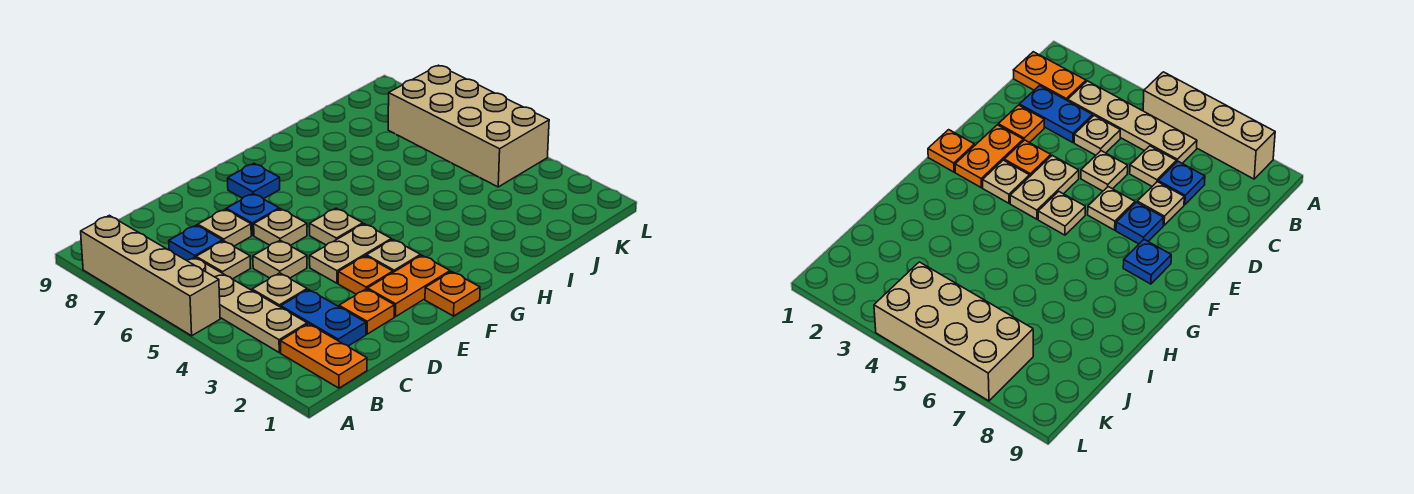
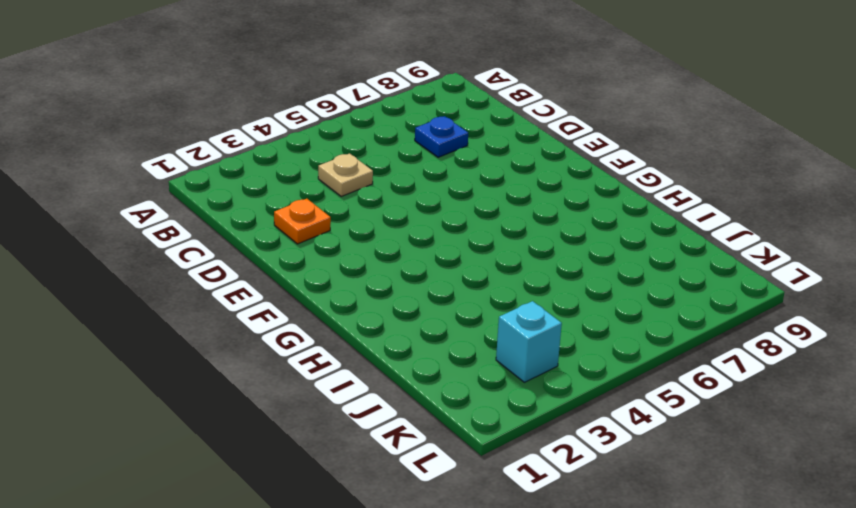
cyan 1x1 brick [496,301,562,382] -> none
none -> tan 1x4 brick [81,215,220,336]
none -> orange 1x2 plate [281,324,367,388]
none -> tan 1x4 plate [187,257,307,352]

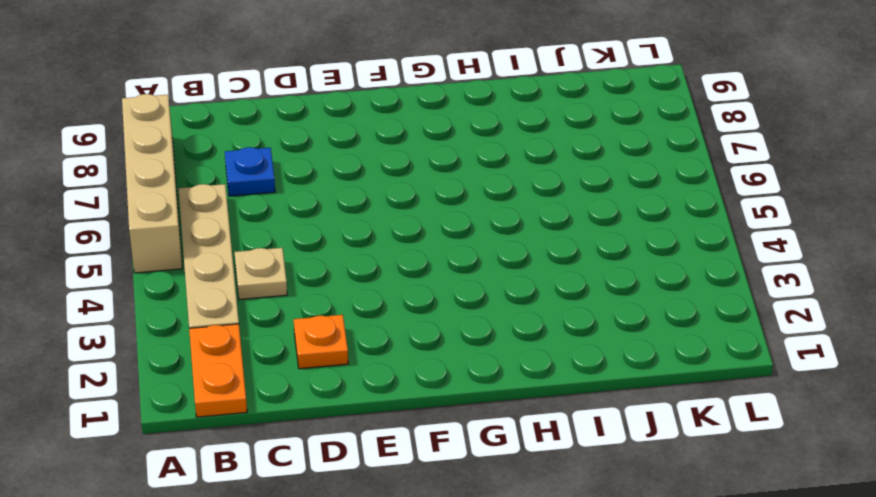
none -> blue 1x2 plate [281,290,366,346]
none -> tan 1x1 plate [196,241,250,279]
none -> tan 1x1 plate [253,240,307,278]

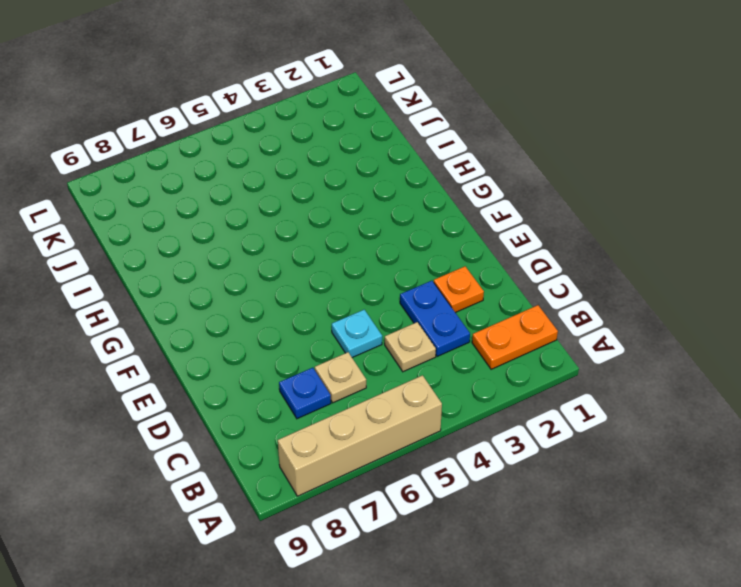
blue 1x2 plate [400,281,470,356] -> blue 1x2 plate turned to [281,290,366,346]
cyan 1x1 plate [332,310,382,358] -> tan 1x1 plate [253,240,307,278]
none -> tan 1x4 plate [187,257,307,352]
none -> tan 1x1 plate [198,209,251,246]
none -> orange 1x2 plate [368,255,450,317]

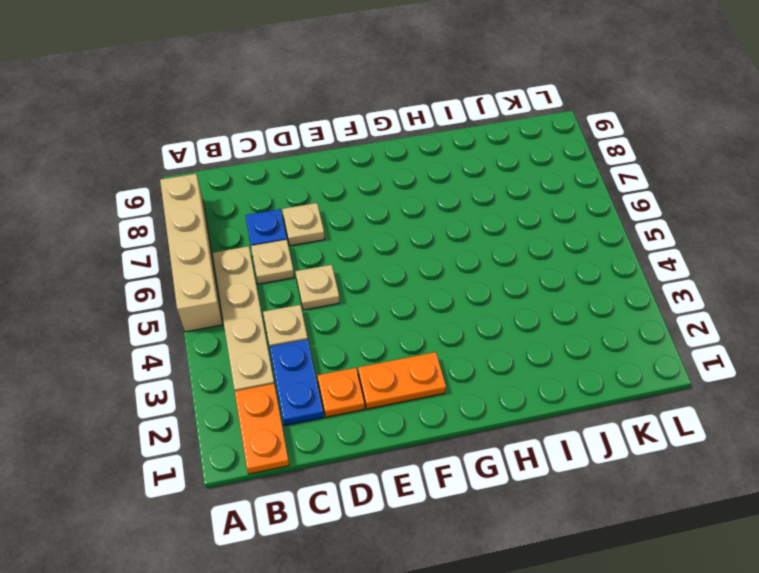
none -> orange 1x1 plate [338,256,393,294]
none -> tan 1x2 plate [310,224,391,283]
none -> tan 1x1 plate [254,209,307,245]

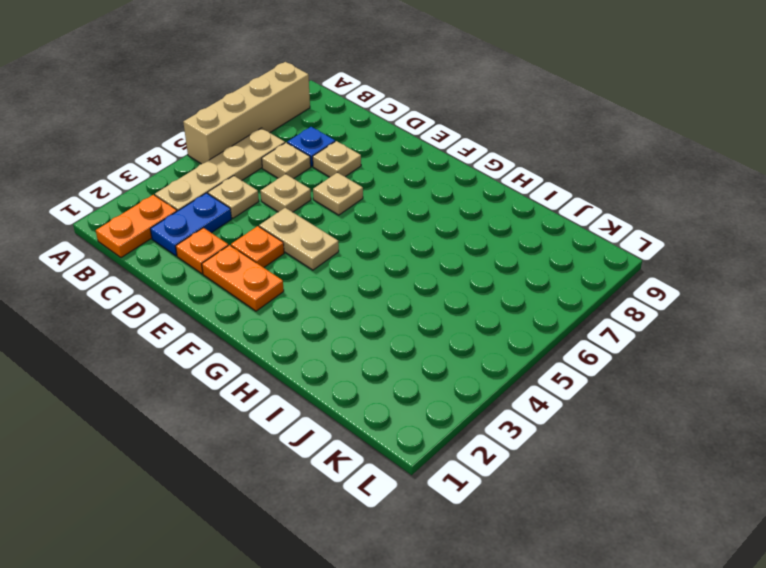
none -> blue 1x1 plate [226,194,279,235]
none -> orange 1x1 plate [425,272,480,316]
none -> tan 1x1 plate [366,239,420,272]

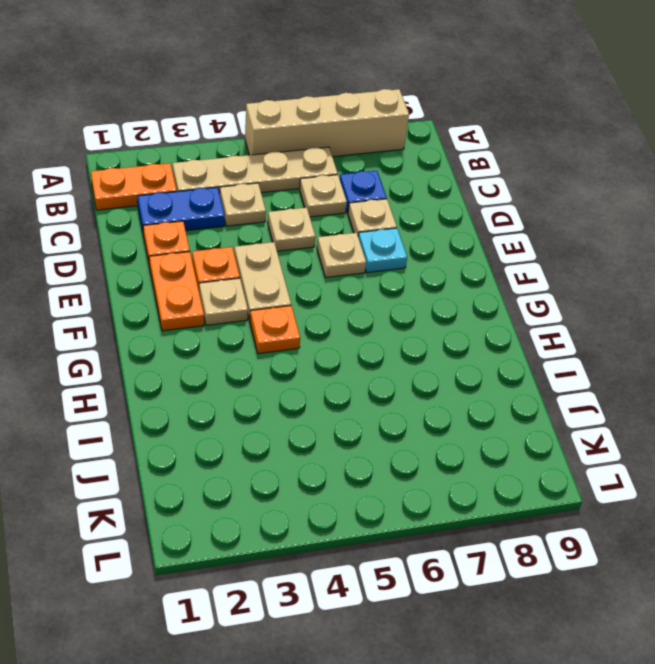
cyan 1x1 plate [358,228,407,273] -> blue 1x1 plate [226,194,279,235]
orange 1x1 plate [250,306,300,354] -> orange 1x1 plate moved to [425,272,480,316]
none -> tan 1x1 plate [310,208,363,245]
none -> blue 1x1 plate [228,163,280,199]
none -> tan 2x4 brick [388,65,549,187]

